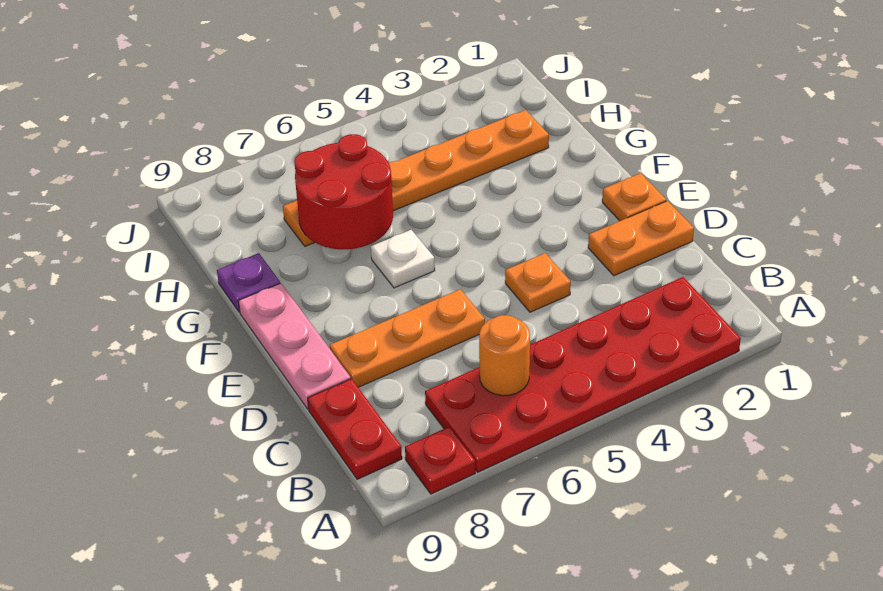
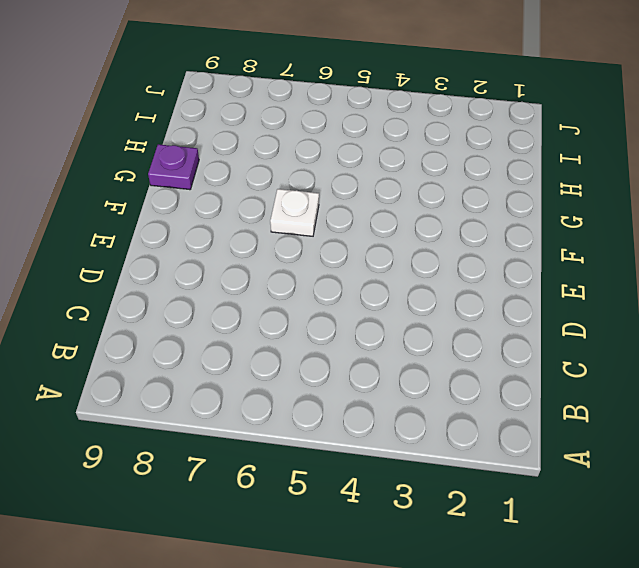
none -> red 2x6 plate [425,277,741,472]
none -> red 1x1 plate [405,427,475,494]
none -> red 1x2 plate [308,379,402,479]

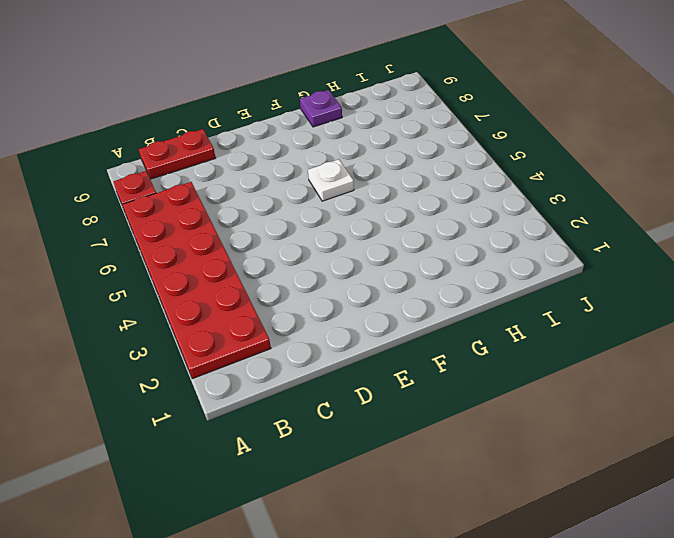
none -> orange 1x2 plate [588,201,694,276]
none -> orange 1x1 plate [505,253,571,312]
none -> orange 1x3 plate [330,289,485,387]

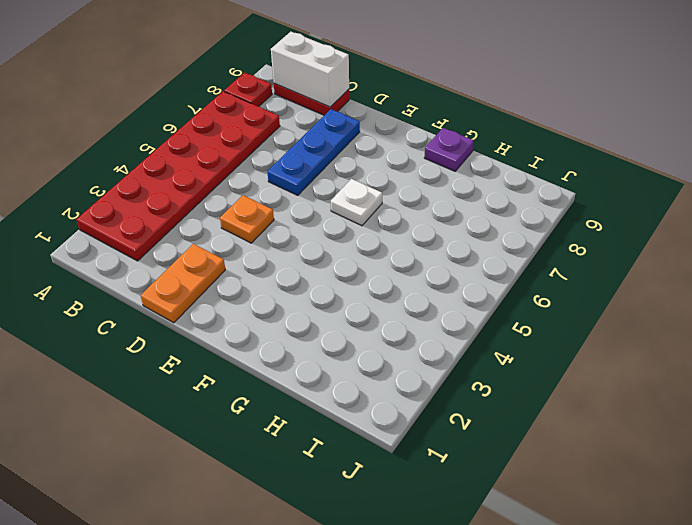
white 1x2 brick [271,32,349,107] -> none
blue 1x3 plate [267,109,360,195] -> orange 1x3 plate [330,289,485,387]
none -> pink 1x3 plate [239,283,351,409]
none -> orange 1x1 plate [602,173,666,221]
none -> orange 1x6 plate [283,110,549,246]

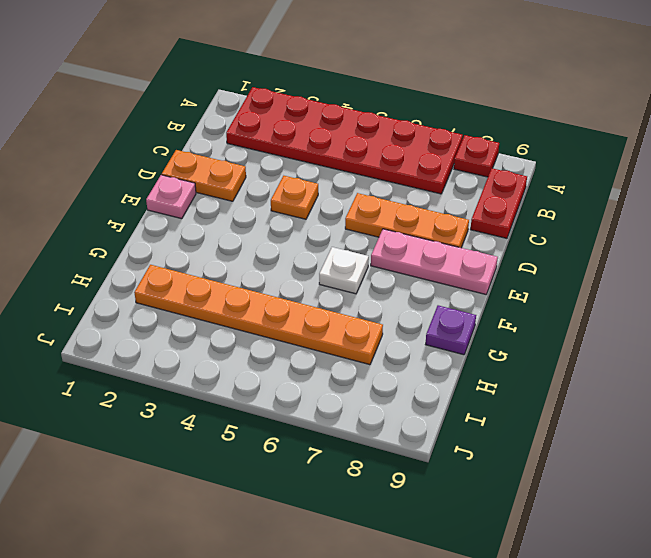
pink 1x1 plate [146,175,196,219] -> orange 1x1 plate [602,173,666,221]
pink 1x3 plate [371,229,498,294] -> pink 1x3 plate turned to [239,283,351,409]
none -> orange 1x1 round brick [479,315,530,396]
none -> red 2x2 round brick [294,134,393,249]

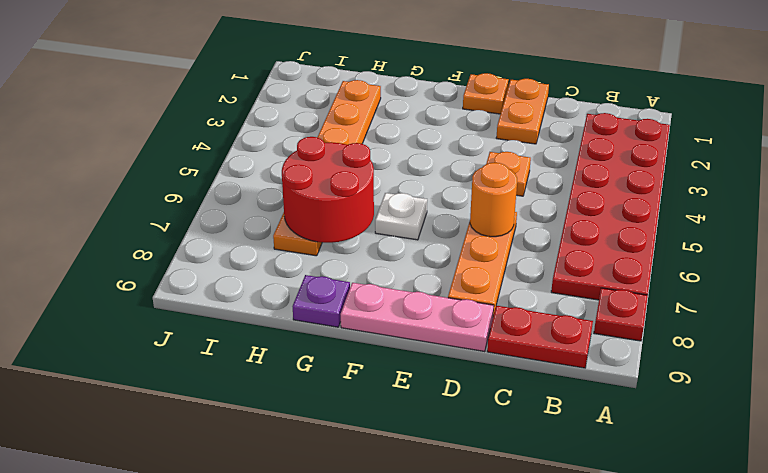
orange 1x1 round brick [470,163,517,237] -> orange 1x1 round brick moved to [479,315,530,396]

